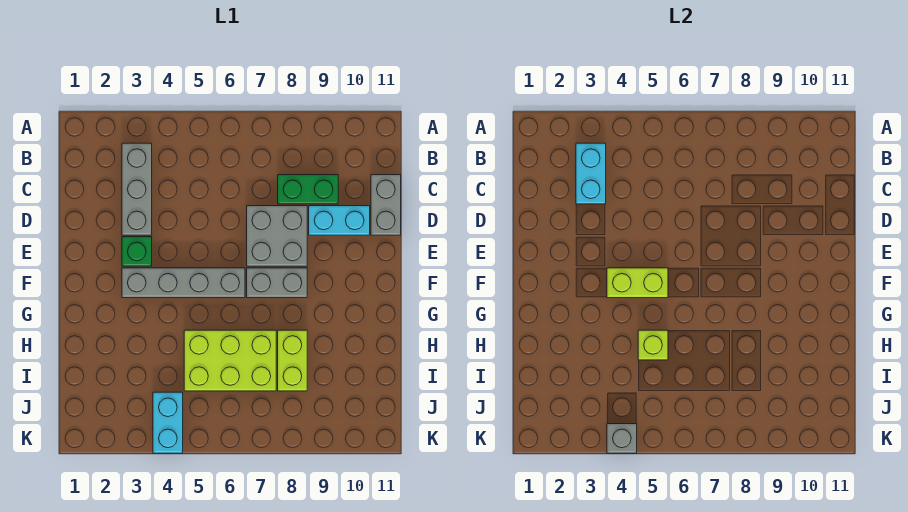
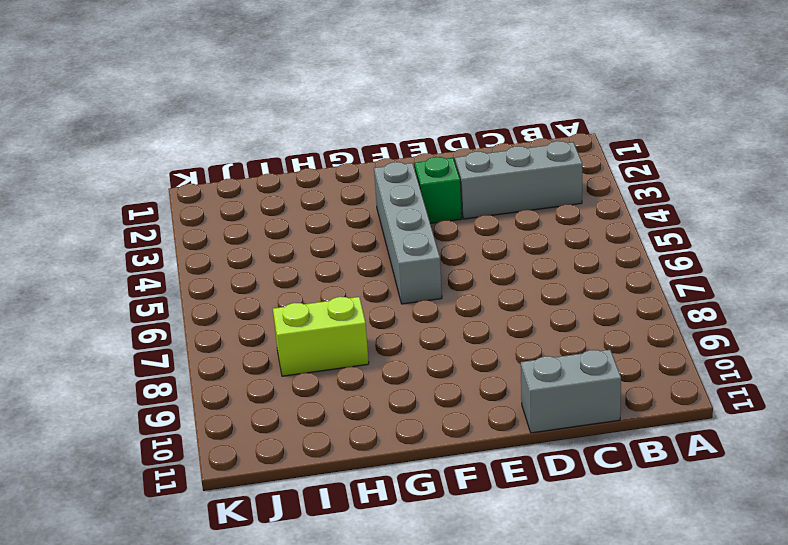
none -> green 1x2 brick [278,175,338,204]
none -> grey 2x2 brick [247,206,307,266]
none -> cyan 1x2 brick [309,206,370,235]

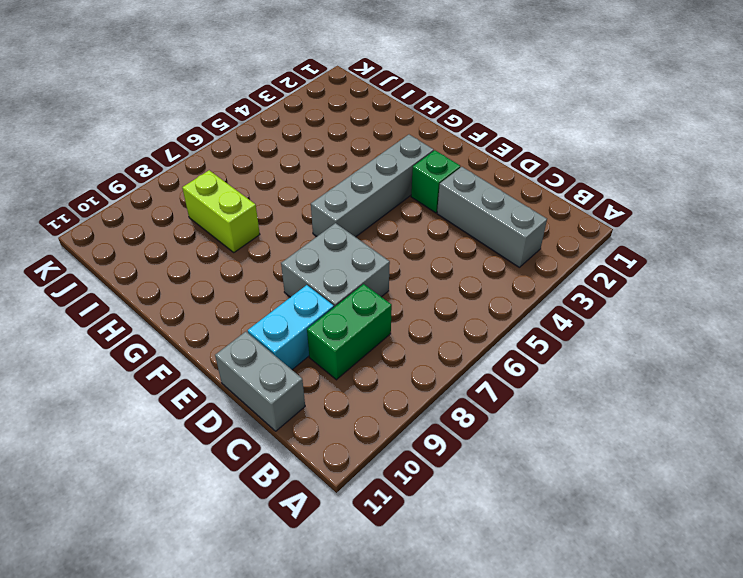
none -> grey 1x2 brick [247,268,307,298]
none -> lime 2x3 brick [184,330,276,391]
none -> cyan 1x2 brick [153,392,183,453]

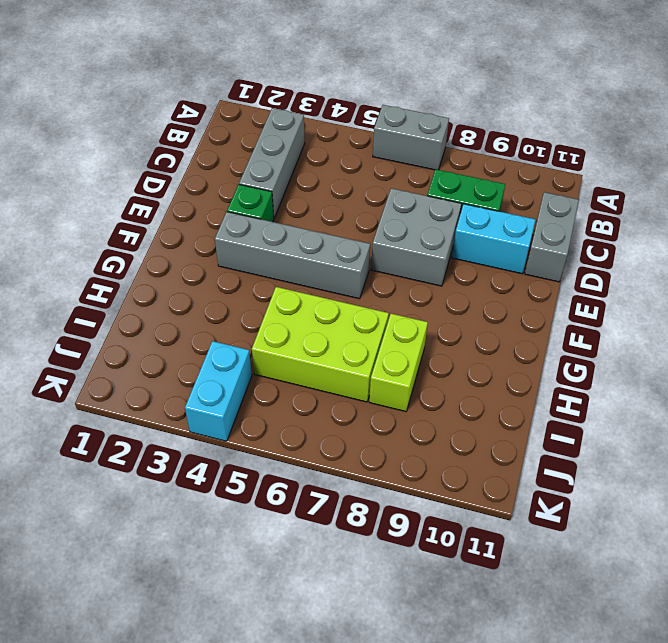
grey 1x2 brick [373,105,449,170] -> grey 1x2 brick moved to [247,268,307,298]
none -> cyan 1x2 brick [576,143,606,204]
none -> lime 1x2 brick [607,268,668,298]
none -> lime 1x1 brick [638,330,668,360]

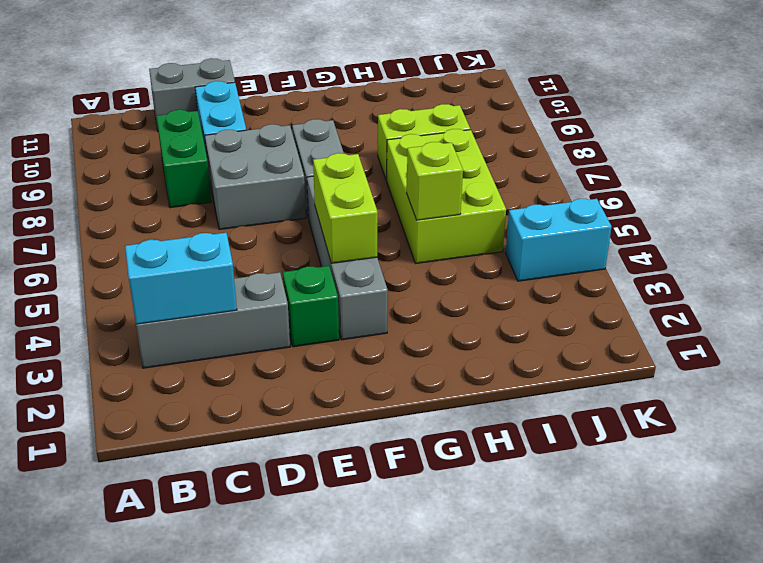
none -> grey 1x1 brick [607,424,637,453]

